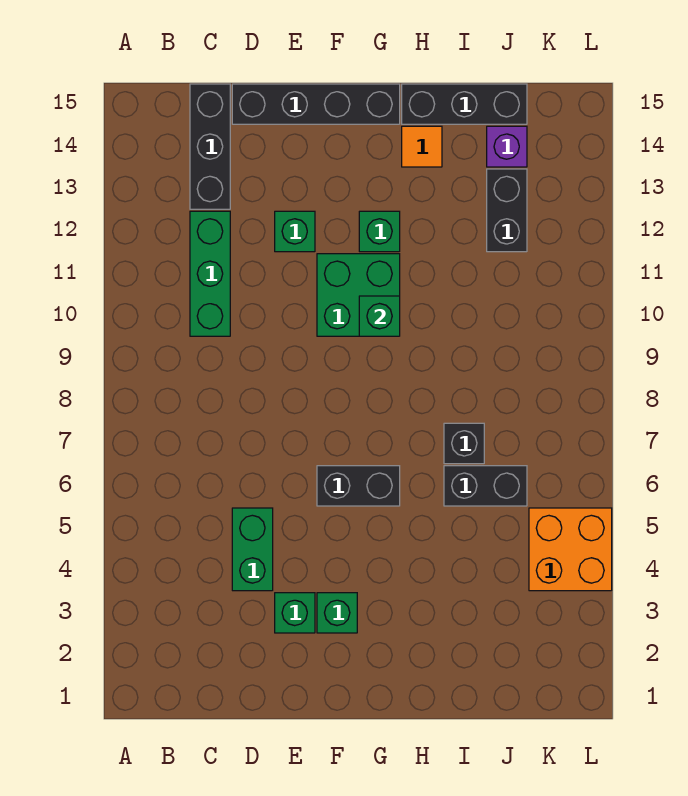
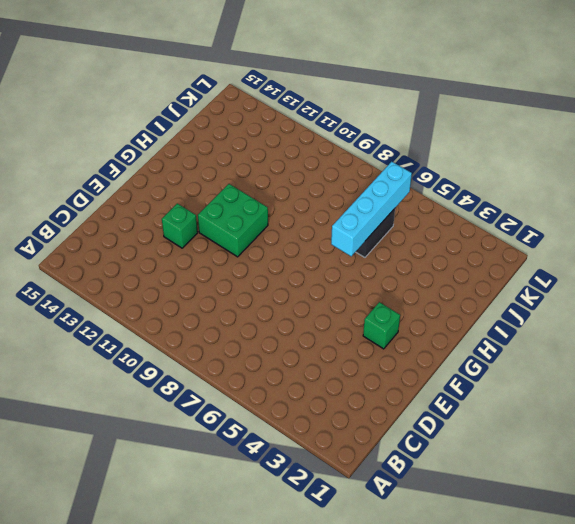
cyan 1x4 brick [331,162,412,256] -> none
none -> green 1x3 brick [190,211,230,336]
none -> black 1x3 brick [190,84,230,209]
none -> green 1x2 brick [232,508,273,591]

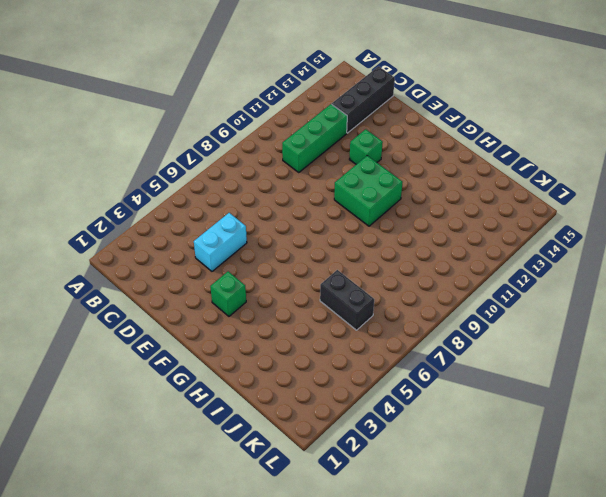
cyan 1x2 brick [194,213,247,271] -> green 1x2 brick [232,508,273,591]
none -> black 1x4 brick [232,84,400,124]
none -> green 1x1 brick [275,593,315,633]
none -> black 1x2 brick [317,466,400,506]

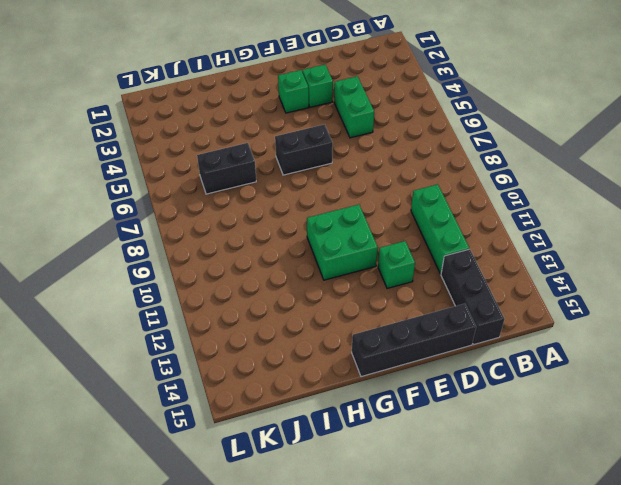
none -> green 1x1 brick [359,211,400,252]
none -> orange 1x1 tile [402,126,442,167]
none -> black 1x3 brick [402,84,527,124]

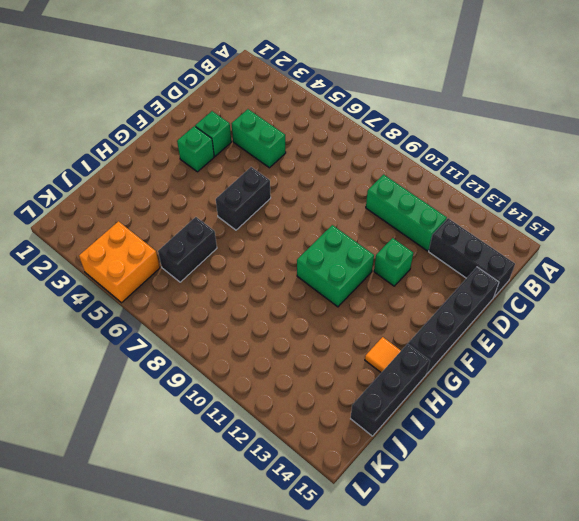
none -> green 1x1 brick [359,211,400,252]
none -> black 1x1 brick [444,423,484,464]
none -> black 1x2 brick [487,169,527,252]

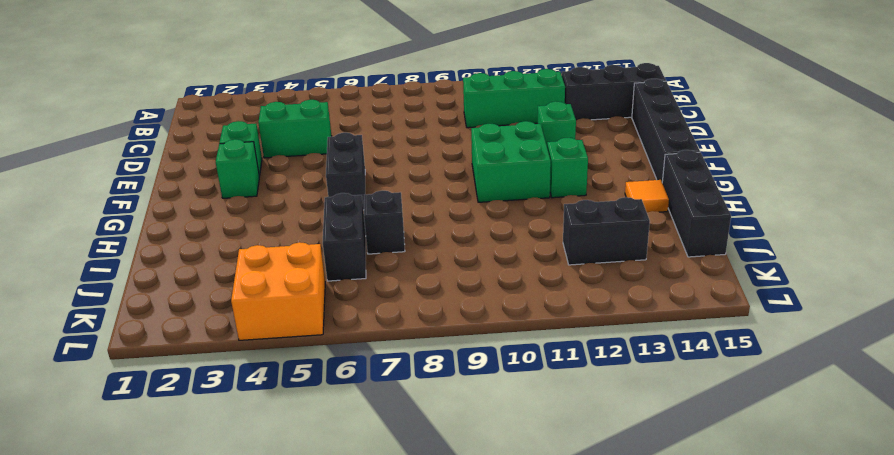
none -> purple 1x1 brick [487,126,527,167]
none -> green 1x1 brick [359,296,400,336]

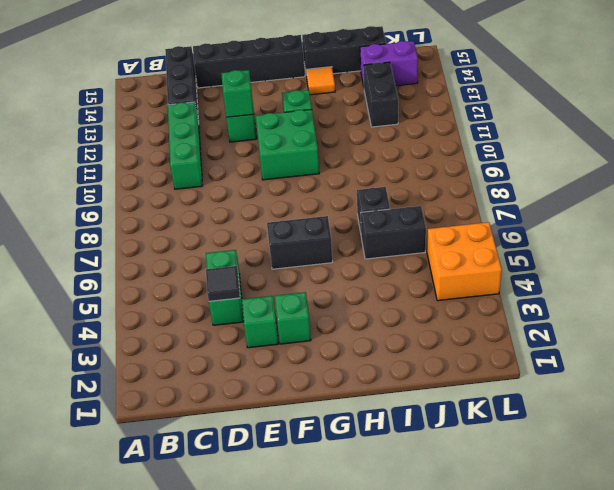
black 1x1 tile [206,266,240,301] -> none
green 1x1 brick [221,70,254,117] -> green 1x1 brick moved to [359,296,400,336]
purple 1x2 brick [360,41,418,86] -> purple 1x1 brick [487,126,527,167]

